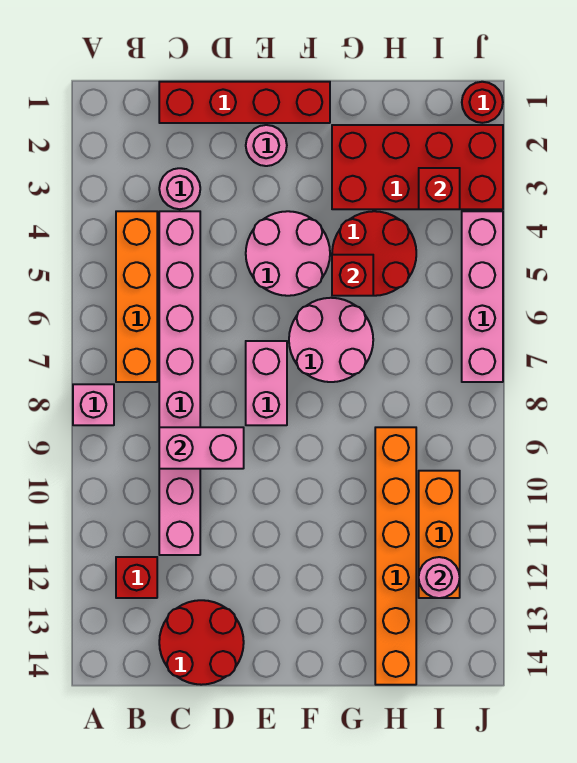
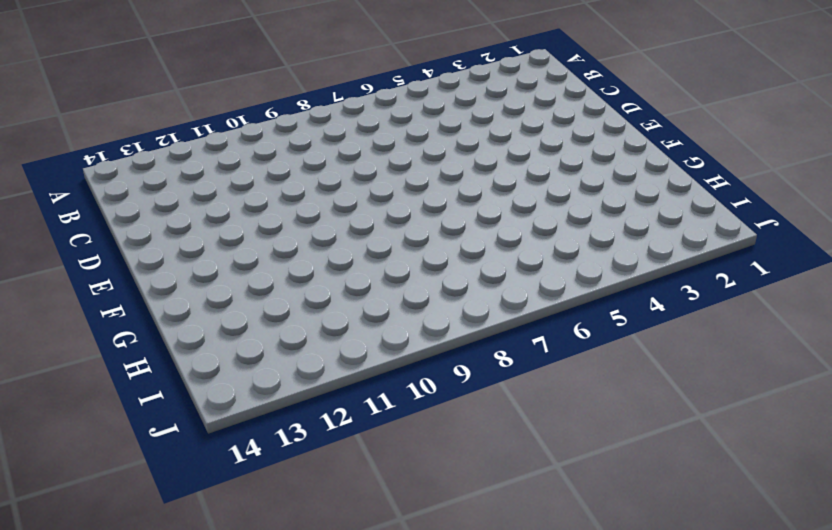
none -> pink 1x1 brick [73,384,114,425]
none -> orange 1x4 brick [116,211,157,382]
none -> red 1x1 brick [116,557,157,598]

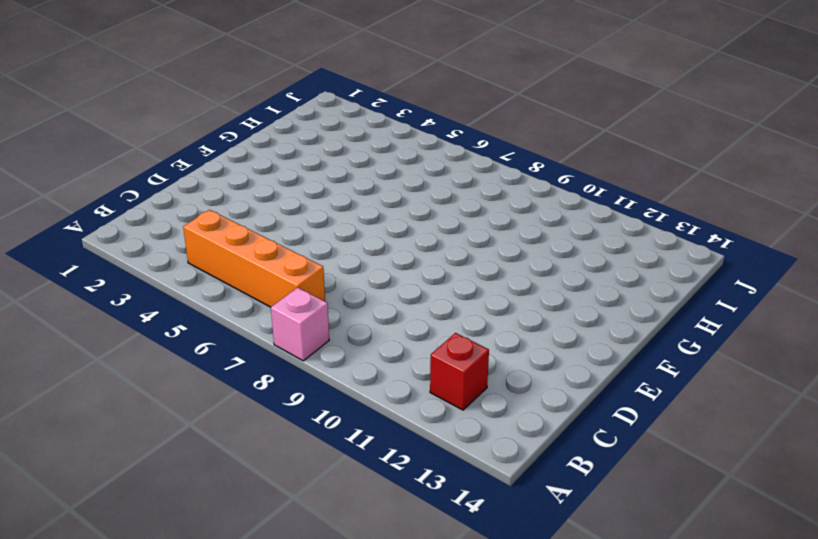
none -> red 1x4 brick [159,82,330,123]
none -> pink 1x1 round brick [159,168,200,209]
none -> pink 1x8 brick [159,211,200,555]

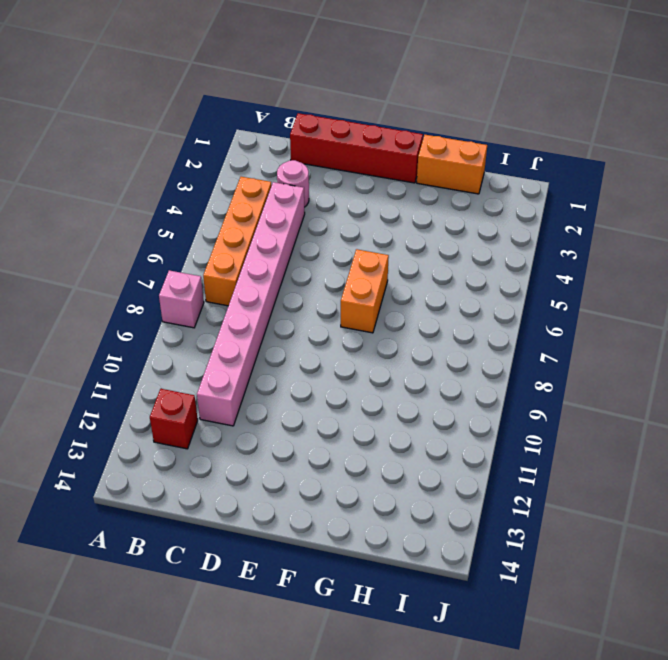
orange 1x2 brick [341,249,389,333] -> pink 2x2 round brick [289,298,373,382]
orange 1x2 brick [417,135,487,194] -> none
none -> red 2x2 round brick [159,600,244,685]
none -> pink 1x1 round brick [246,125,287,166]
none -> pink 2x2 round brick [246,211,330,296]

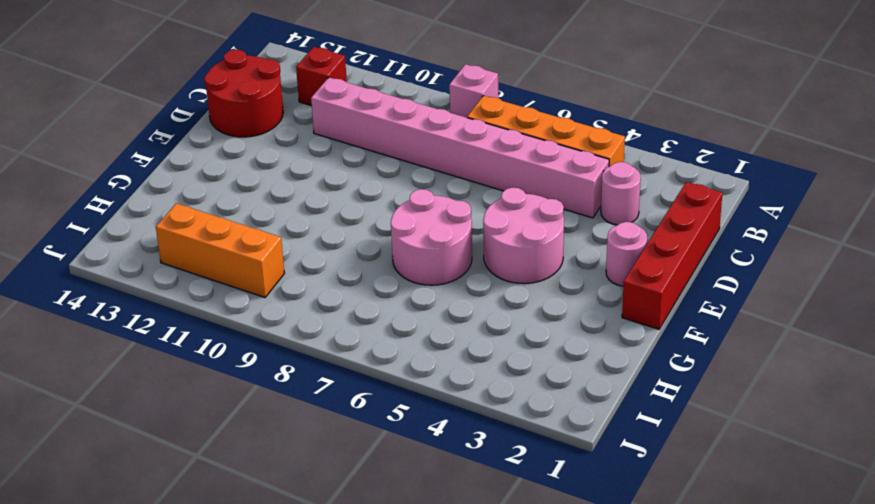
none -> pink 1x2 brick [246,341,287,425]
none -> red 2x4 brick [332,125,503,209]
none -> red 2x2 round brick [332,211,416,296]

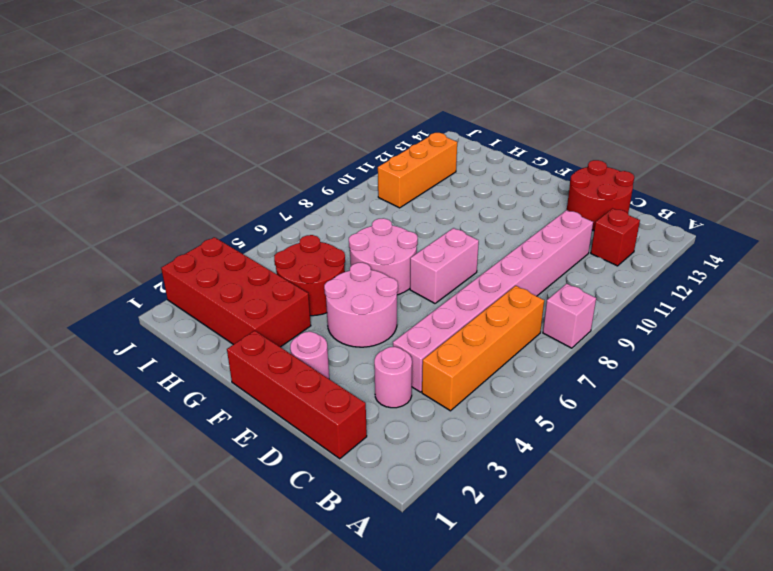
none -> orange 1x6 brick [375,427,416,685]
none -> red 1x1 round brick [462,82,503,123]
none -> pink 1x4 brick [462,211,503,382]

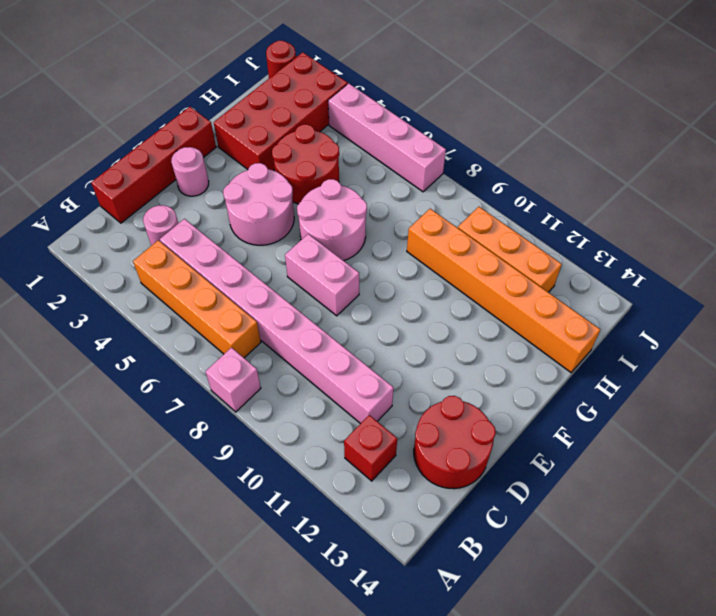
none -> pink 1x2 brick [159,427,244,469]
none -> red 1x1 brick [332,255,373,296]
none -> red 1x1 brick [419,168,460,209]

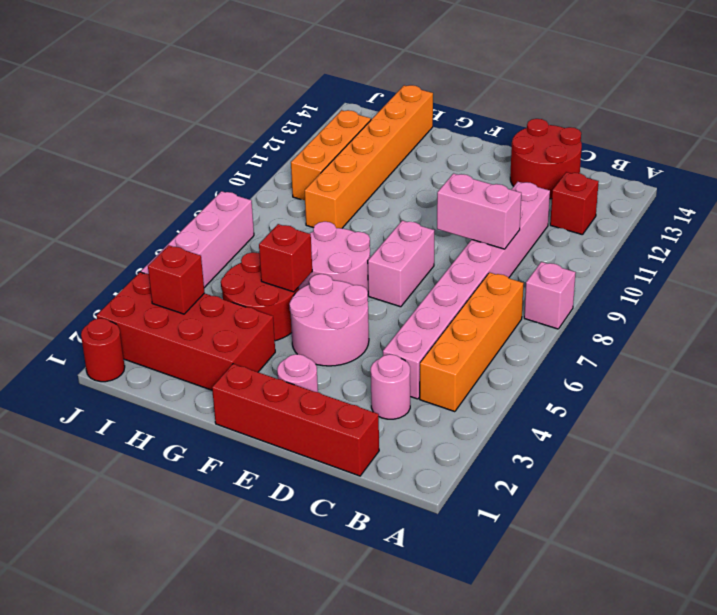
none -> pink 1x1 round brick [419,557,460,598]

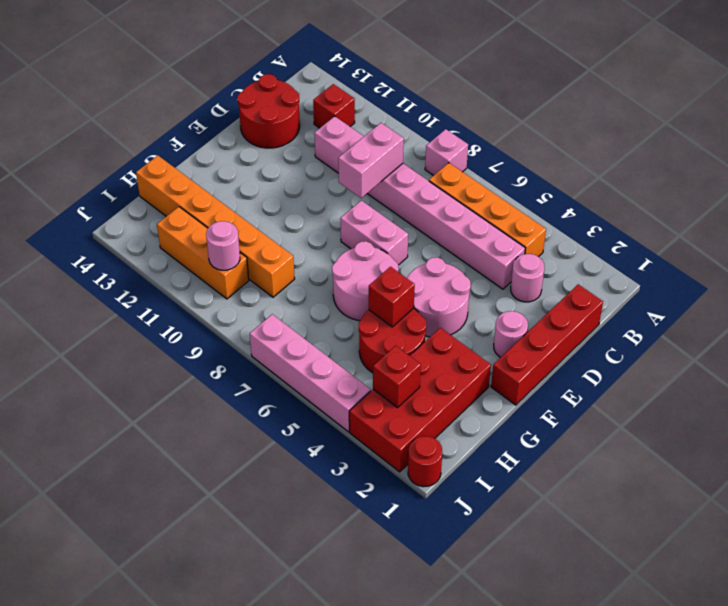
pink 1x1 round brick [206,221,240,270] -> pink 1x1 round brick moved to [419,557,460,598]

